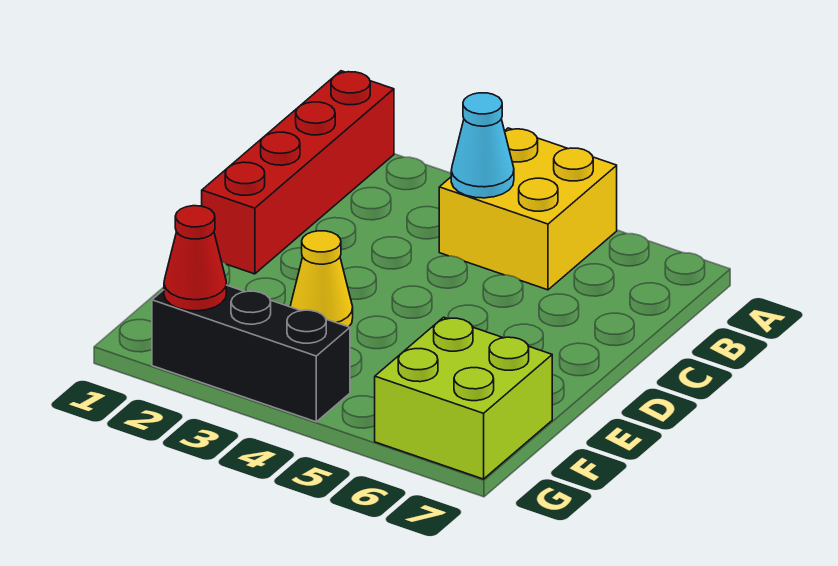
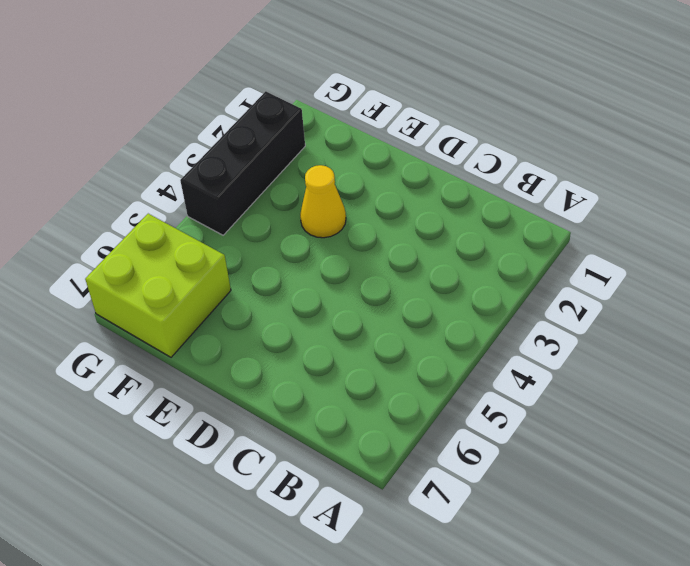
none -> red 1x4 brick [202,71,394,274]
none -> yellow 2x2 brick [439,128,617,290]

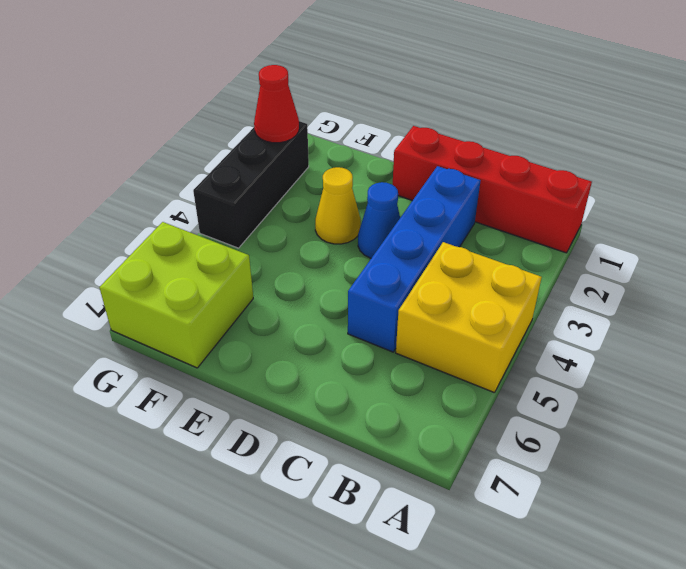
blue 1x4 brick [348,166,481,352] -> none
blue 1x1 cone [358,182,400,258] -> none
none -> cyan 1x1 cone [451,93,514,198]

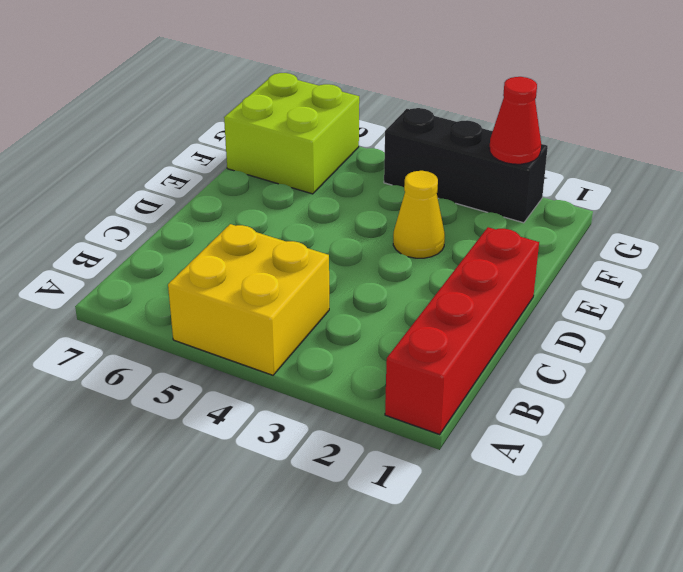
none -> cyan 1x1 cone [451,93,514,198]

